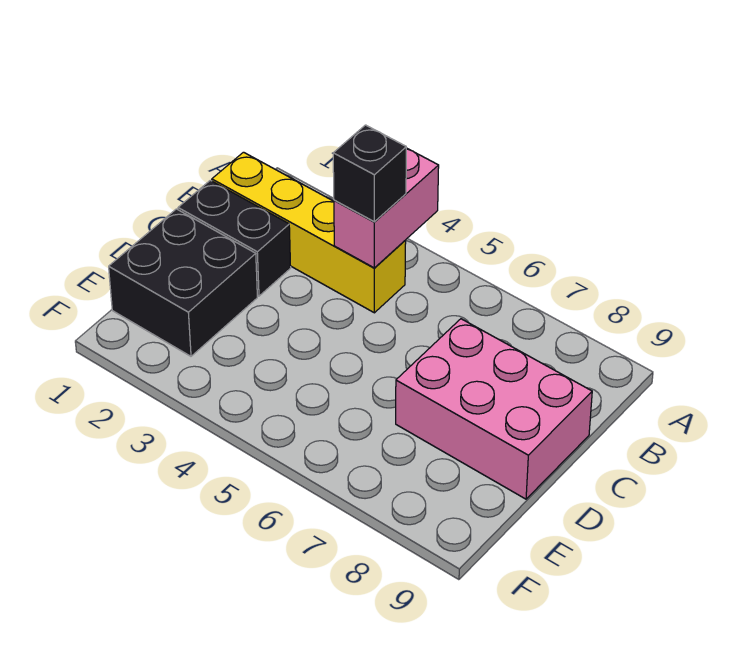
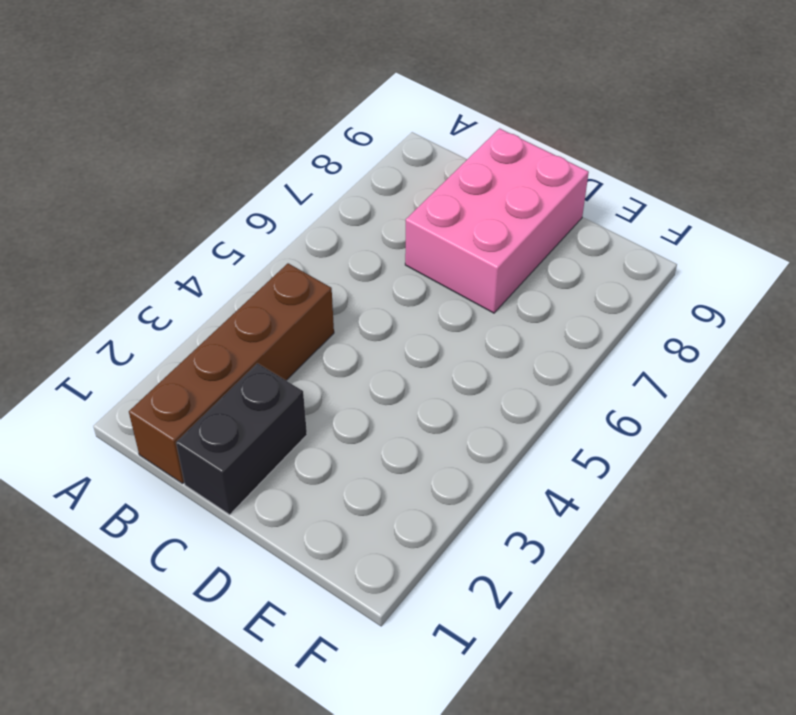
brown 1x4 brick [129,263,334,483] -> yellow 1x4 brick [212,152,406,313]
none -> black 2x2 brick [109,209,257,356]
none -> pink 1x2 brick [334,148,439,268]

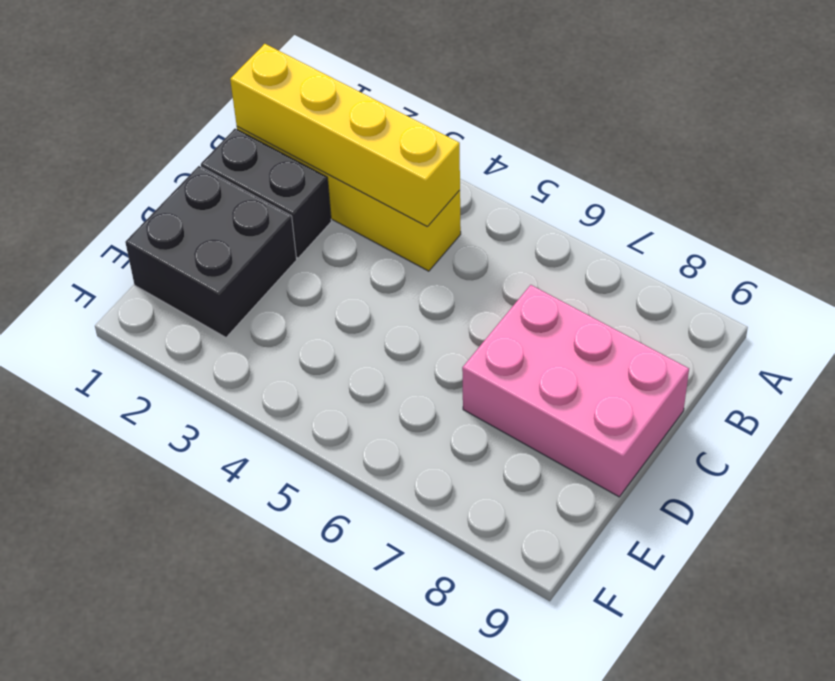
yellow 1x4 brick [230,44,460,226] -> pink 1x2 brick [334,148,439,268]
none -> black 1x1 brick [333,125,406,222]

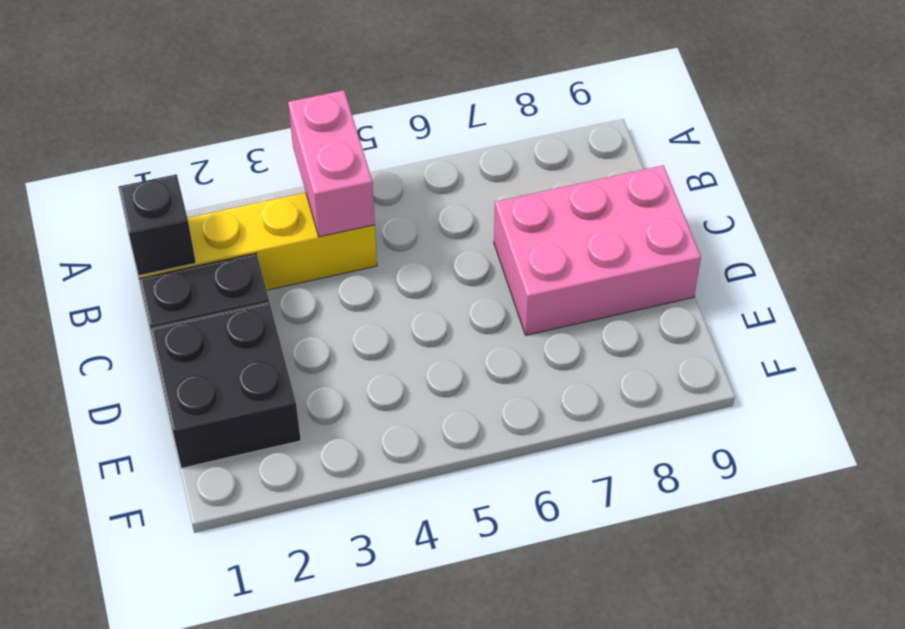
black 1x1 brick [118,174,196,276] -> black 1x1 brick moved to [333,125,406,222]

